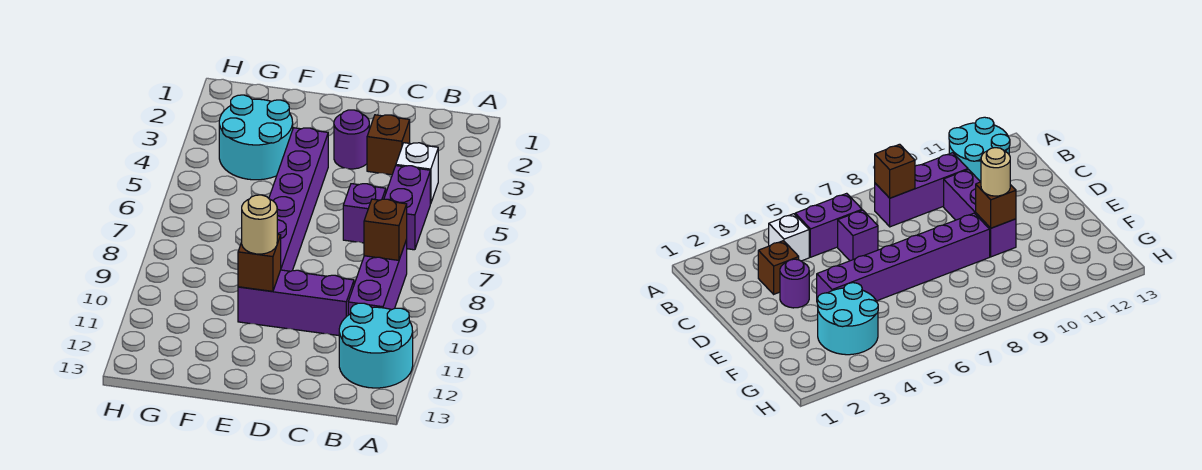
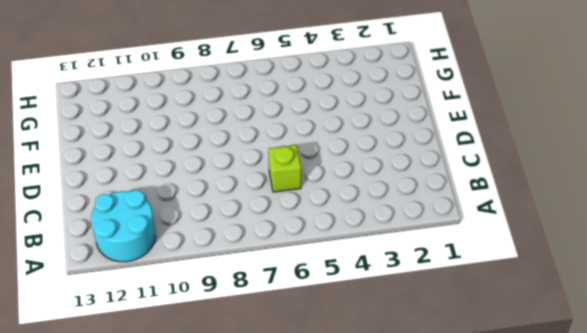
lime 1x1 brick [268,145,301,192] -> purple 1x1 brick [343,184,386,243]
none -> white 1x1 brick [396,143,438,204]
none -> purple 1x2 brick [384,166,430,250]
none -> purple 1x3 brick [348,240,407,315]

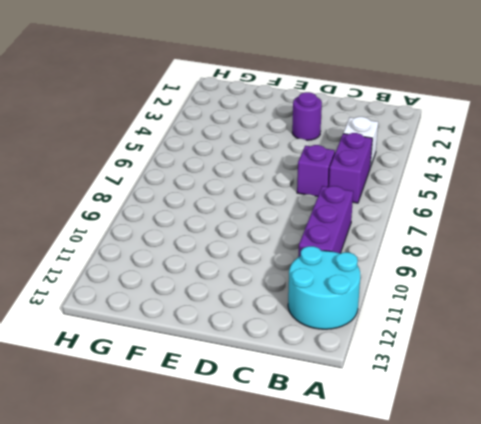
none -> brown 1x1 brick [367,115,410,175]
none -> purple 1x3 brick [238,270,354,335]
none -> purple 1x6 brick [269,128,328,271]

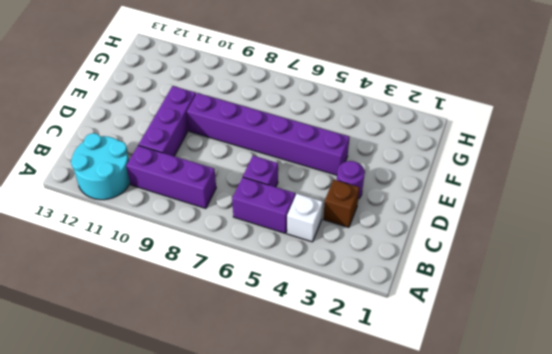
none -> cyan 2x2 round brick [219,95,293,180]
none -> brown 1x1 brick [364,199,407,260]
none -> brown 1x1 brick [238,234,281,291]

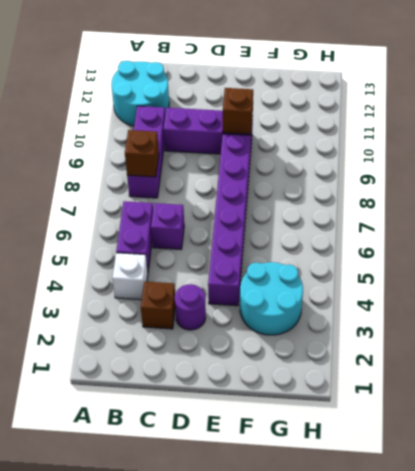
none -> tan 1x1 round brick [242,195,277,254]

